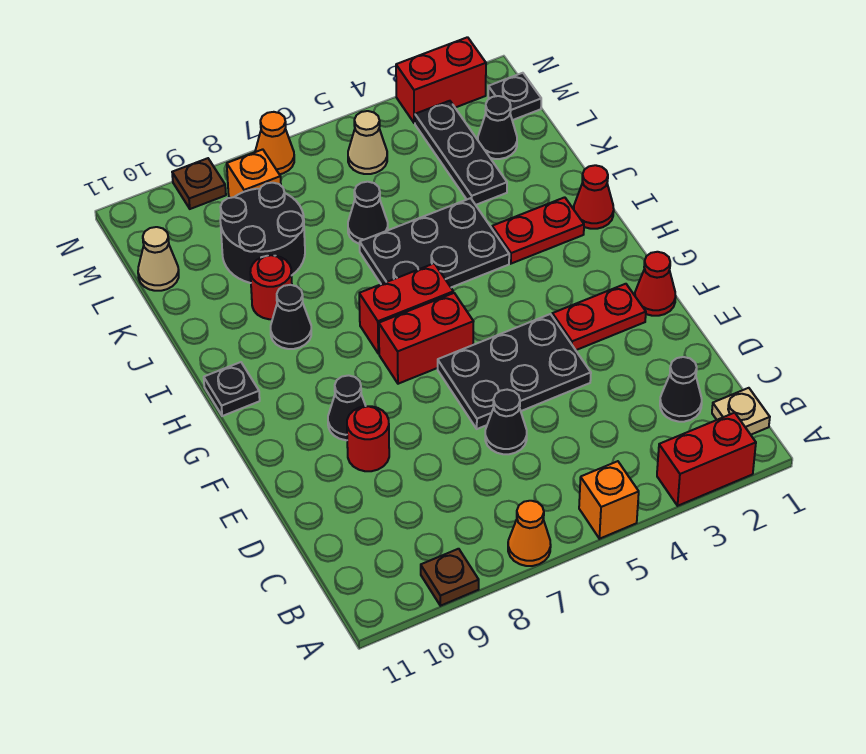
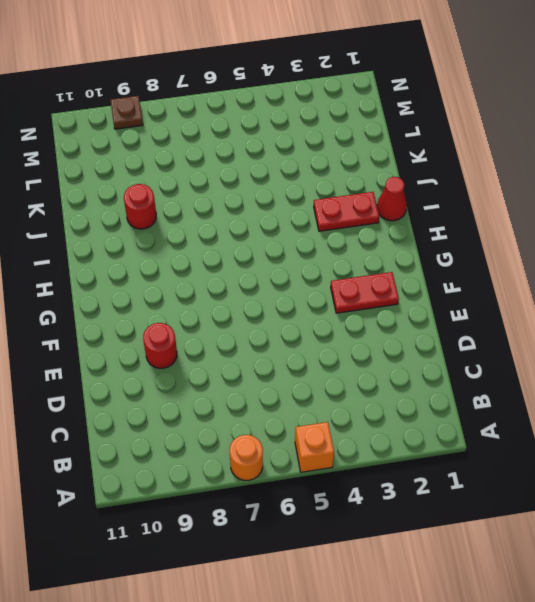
orange 1x1 round brick [230,435,263,480] -> orange 1x1 cone [508,501,551,566]
none -> red 1x2 brick [657,413,756,506]
none -> brown 1x1 plate [421,549,479,606]
none -> tan 1x1 plate [712,388,770,435]
none -> black 1x1 cone [660,357,702,422]

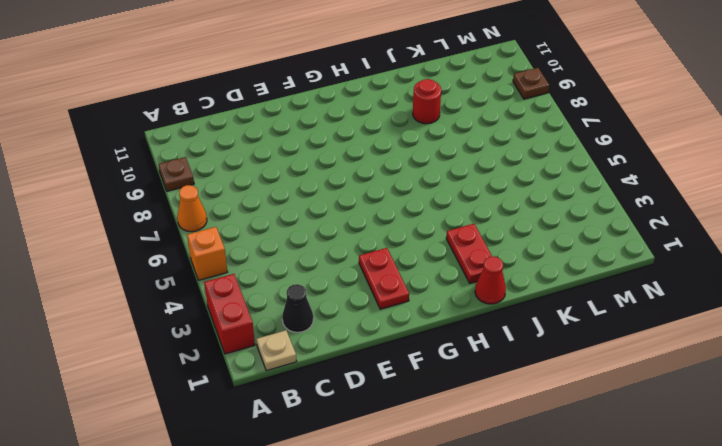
none -> black 1x1 cone [485,390,527,454]
none -> black 2x3 plate [438,314,591,429]
none -> red 1x1 round brick [347,406,389,471]
none -> red 1x1 cone [635,252,676,316]

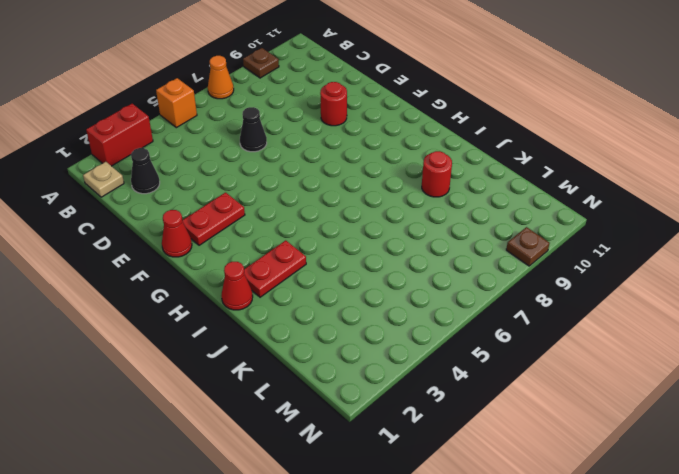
none -> black 2x3 plate [438,314,591,429]
none -> black 1x1 cone [328,375,365,440]
none -> red 1x2 brick [379,293,474,384]
none -> red 1x2 brick [359,263,453,354]

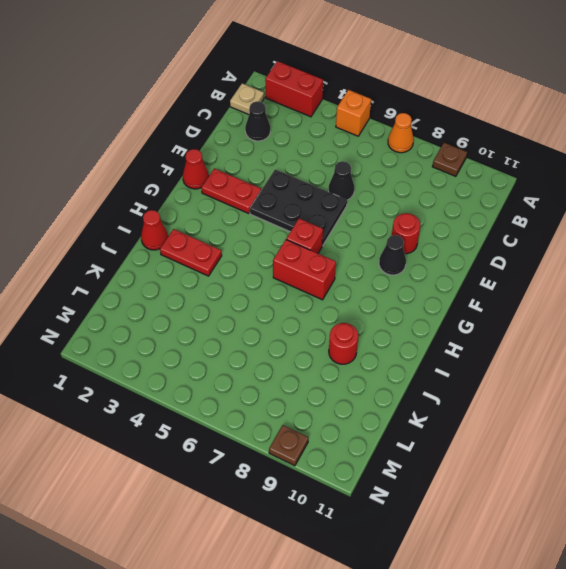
red 1x1 brick [286,218,323,253] -> red 1x2 brick [379,293,474,384]
none -> black 1x1 plate [204,362,260,416]
none -> black 2x3 plate [360,198,509,287]
none -> black 1x1 cone [271,285,311,349]
none -> black 1x3 plate [415,101,507,205]

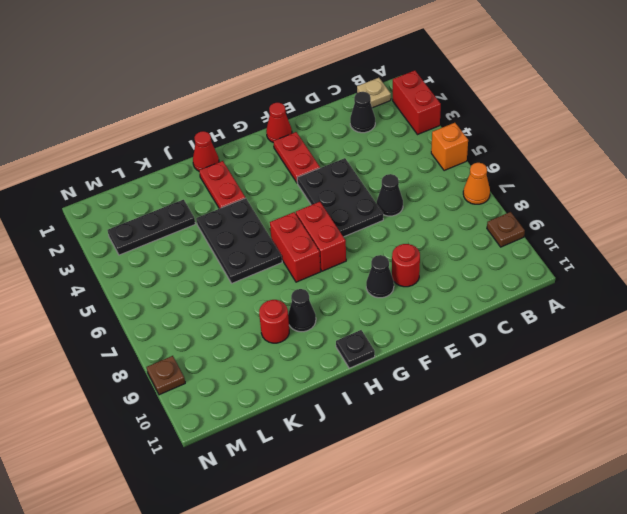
none -> black 1x1 cone [348,182,388,244]
none -> black 2x2 round brick [220,183,305,283]
none -> black 1x1 cone [478,96,517,159]
none -> tan 1x1 cone [138,227,179,291]

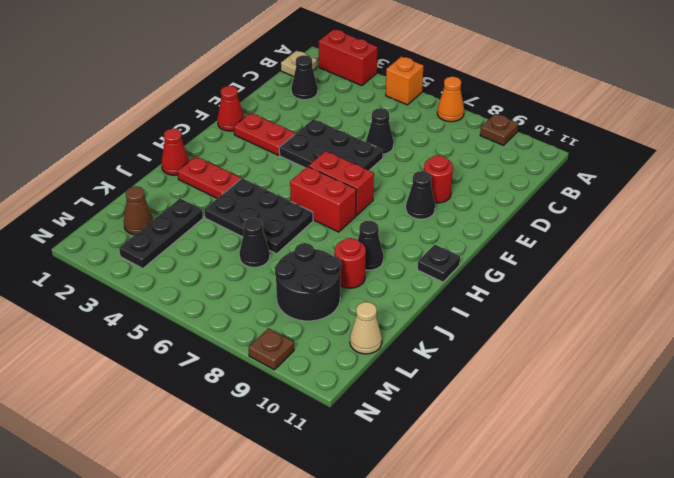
brown 1x1 cone [124,186,153,235] -> black 1x1 cone [478,96,517,159]
none -> black 1x1 plate [488,73,541,120]
none -> tan 1x1 cone [348,111,387,174]
none -> orange 1x1 brick [227,149,281,198]
none -> red 1x2 brick [396,37,486,123]

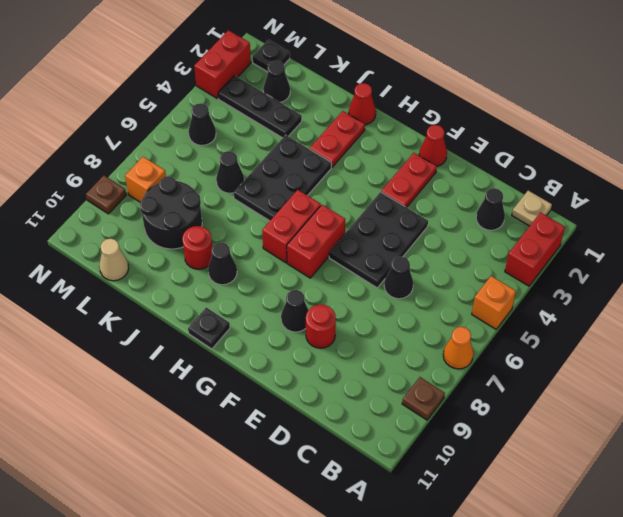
black 1x1 cone [189,103,216,145] -> tan 1x1 cone [348,111,387,174]
none -> orange 1x1 cone [255,112,294,174]

